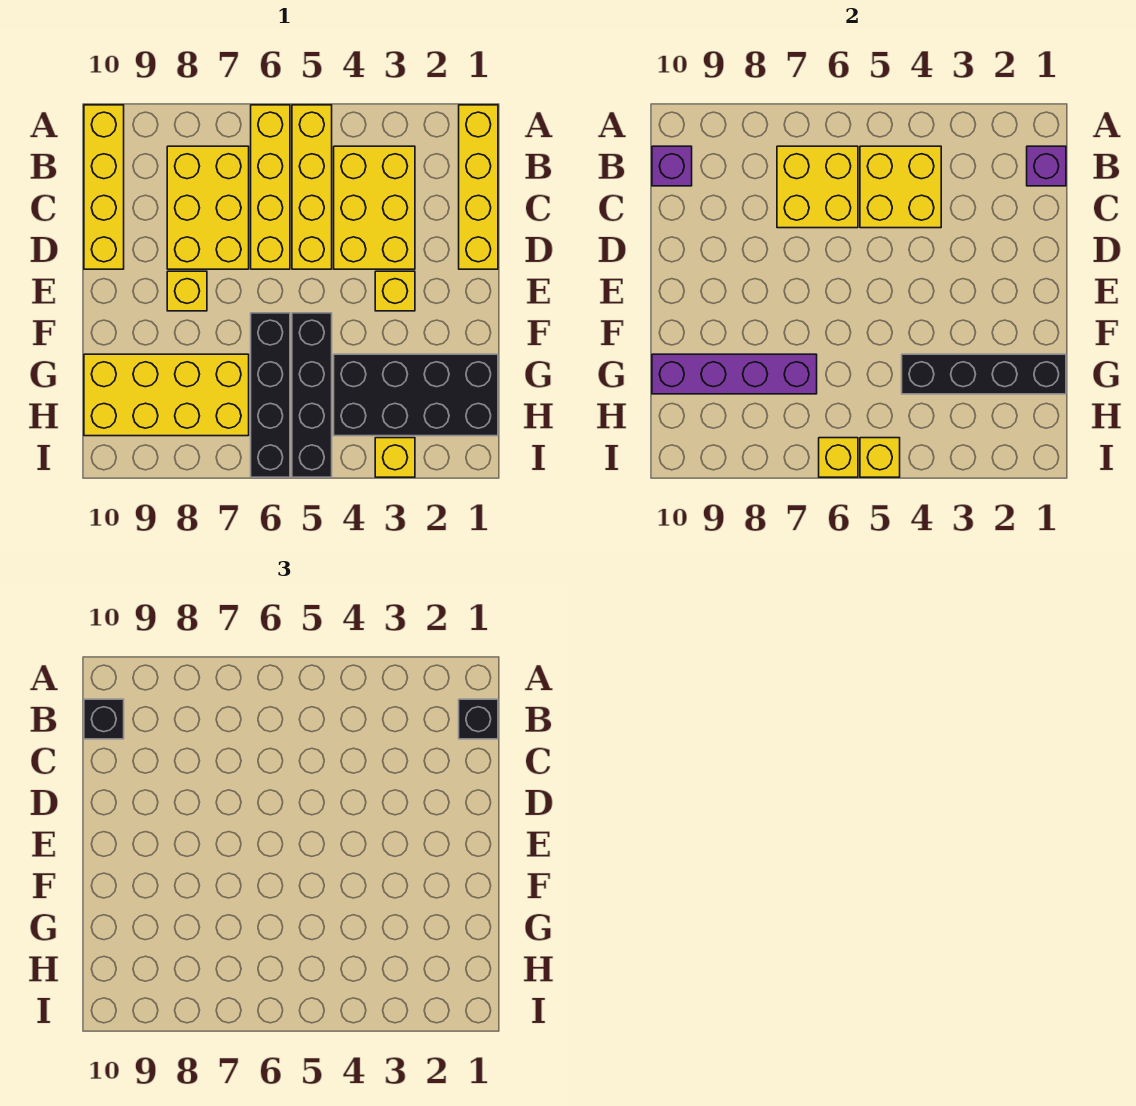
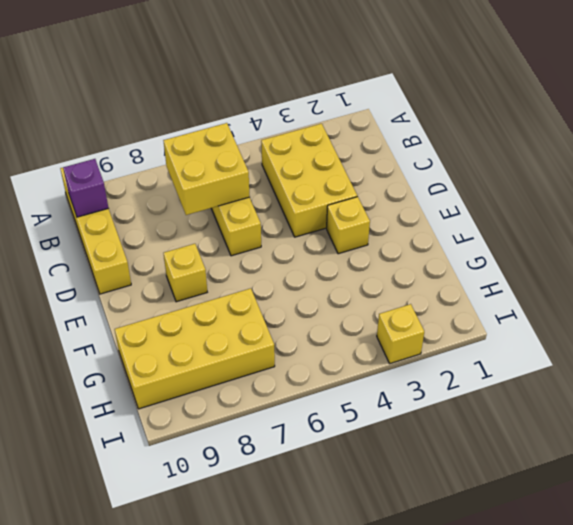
none -> yellow 1x4 brick [459,105,498,269]
none -> yellow 1x4 brick [292,105,332,269]
none -> yellow 2x3 brick [167,146,249,269]

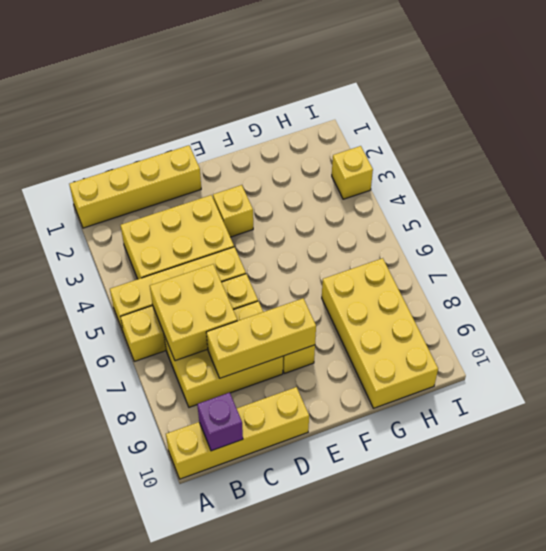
yellow 1x3 brick [206,298,316,378] -> none
none -> black 1x4 brick [292,313,332,477]
none -> black 1x4 brick [251,313,290,477]
none -> black 2x4 brick [334,354,498,436]

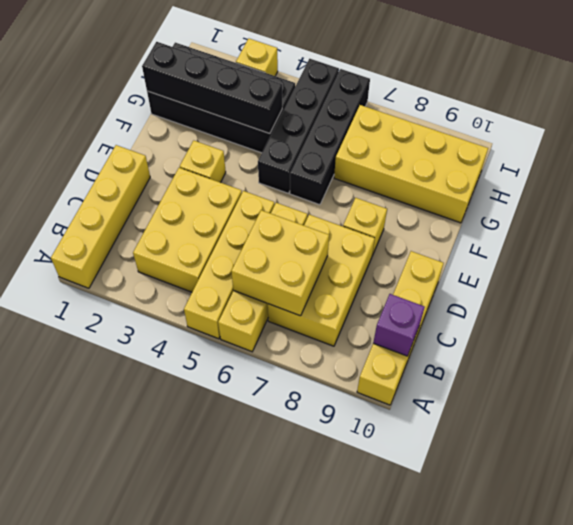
none -> purple 1x1 brick [1027,146,1066,186]
none -> yellow 2x2 brick [860,146,941,228]
none -> purple 1x4 brick [652,354,817,394]

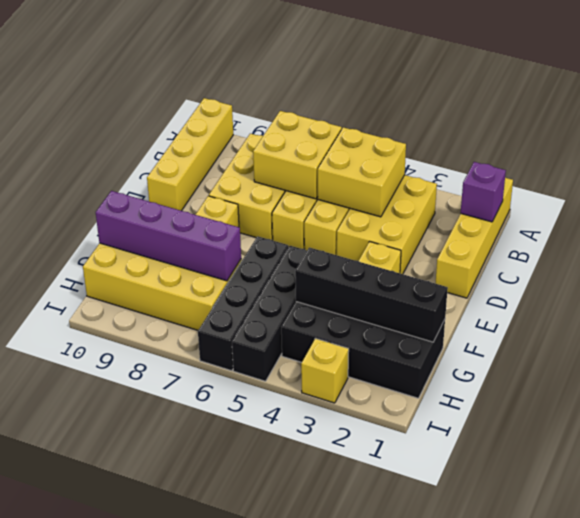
none -> purple 1x1 brick [652,146,692,186]
none -> yellow 1x1 brick [860,438,900,477]
none -> yellow 1x1 brick [819,438,858,477]

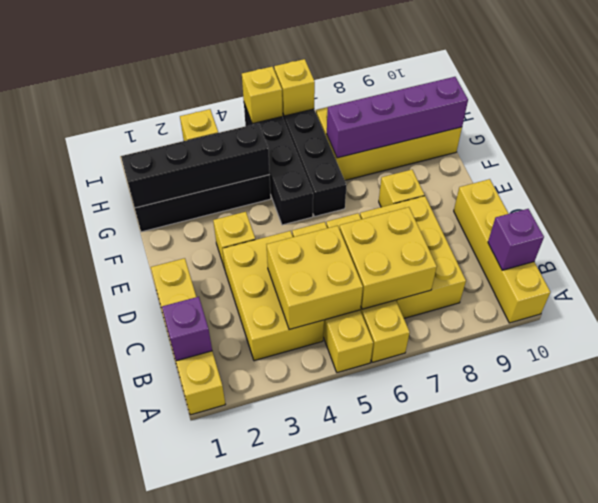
none -> black 1x1 brick [459,699,498,739]
none -> black 1x1 brick [84,699,124,739]

